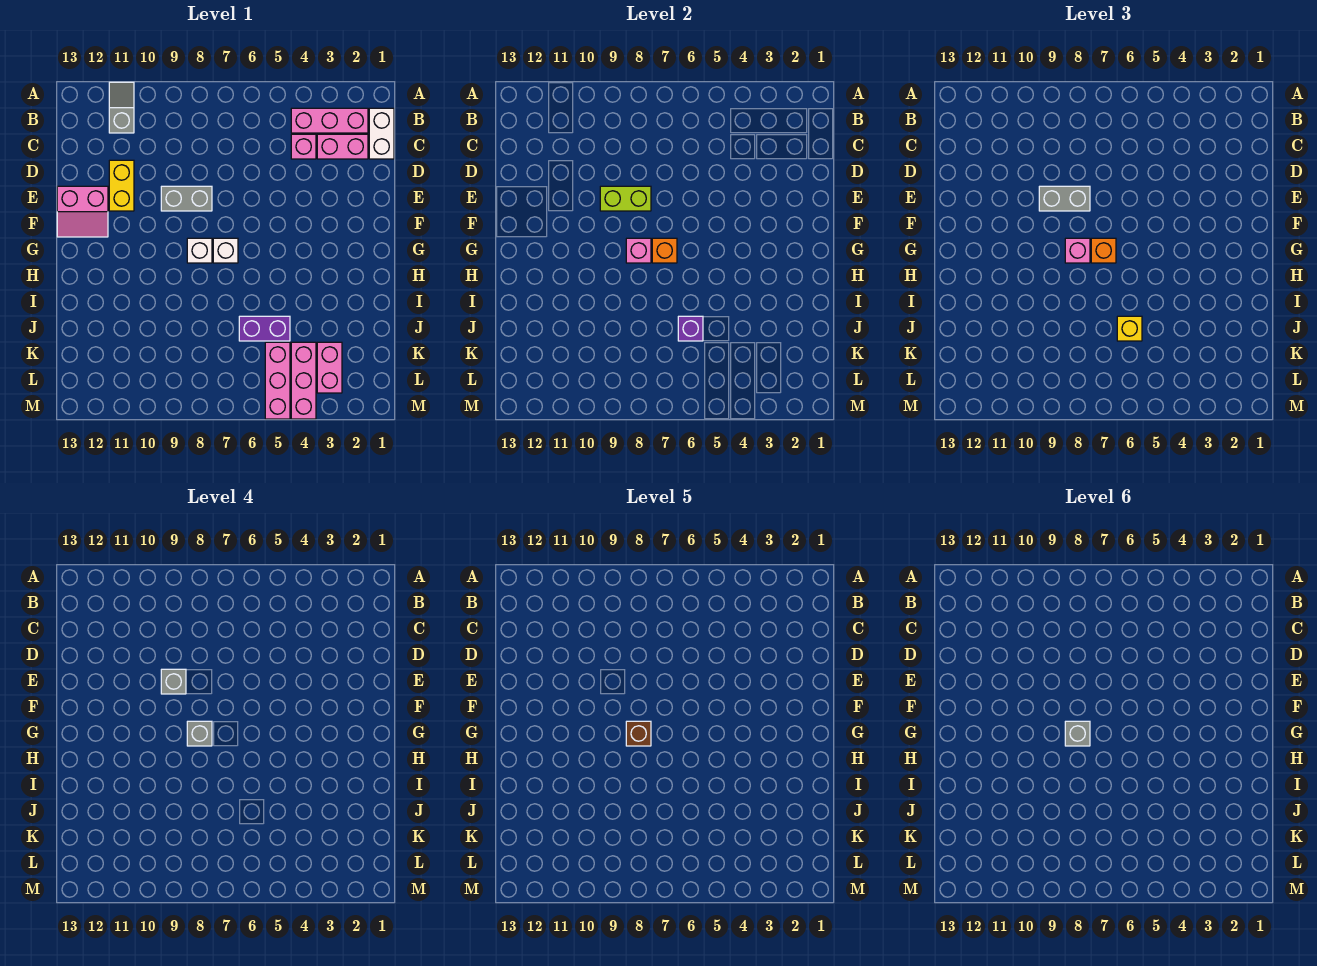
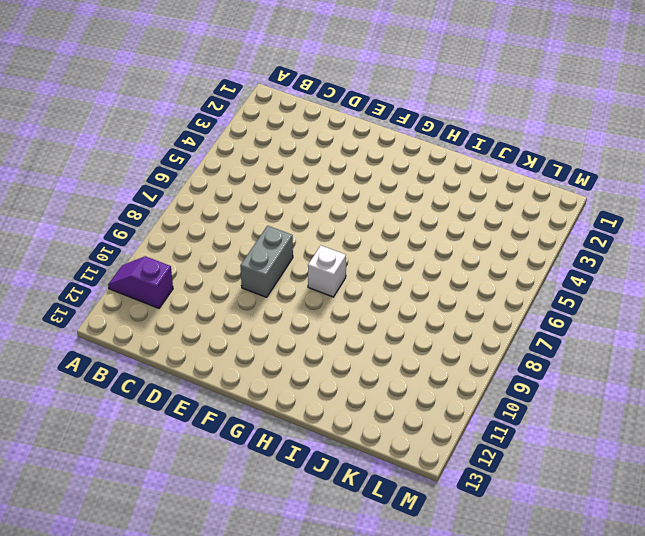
purple 1x2 slope [108,256,173,308] -> grey 1x2 slope [109,82,134,133]
none -> white 1x2 brick [369,108,394,159]
none -> pink 1x3 brick [291,108,368,133]
none -> pink 1x2 brick [317,134,368,159]

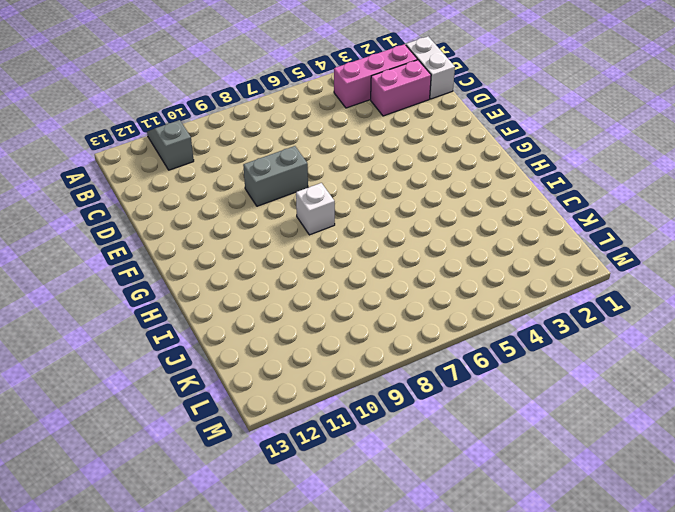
none -> pink 1x1 brick [291,134,316,159]
none -> yellow 1x2 brick [109,160,134,211]
none -> pink 2x2 slope [57,186,108,237]

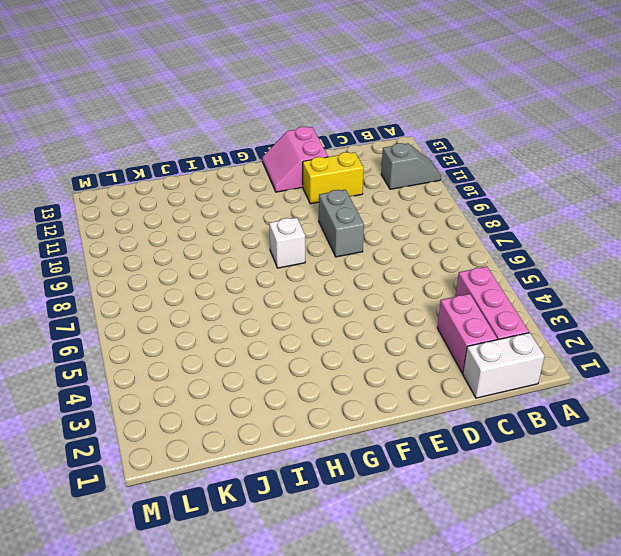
none -> pink 1x1 brick [291,134,316,159]
none -> white 1x1 brick [213,238,238,263]
none -> purple 1x2 brick [239,316,290,341]

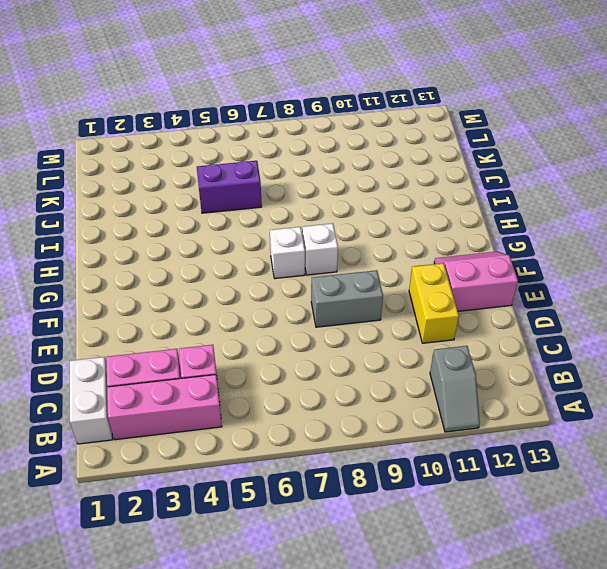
none -> pink 1x2 brick [317,342,342,393]
none -> pink 1x3 brick [291,342,316,419]
none -> pink 1x3 brick [265,342,290,419]

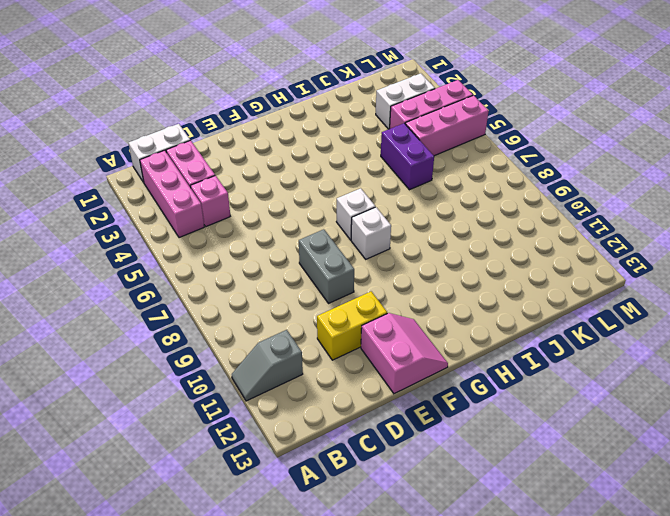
white 1x2 brick [376,73,435,129] -> pink 1x2 brick [317,342,342,393]
none -> lime 1x2 brick [600,186,651,211]
none -> orange 1x1 brick [652,238,677,263]
none -> pink 1x1 brick [626,238,651,263]

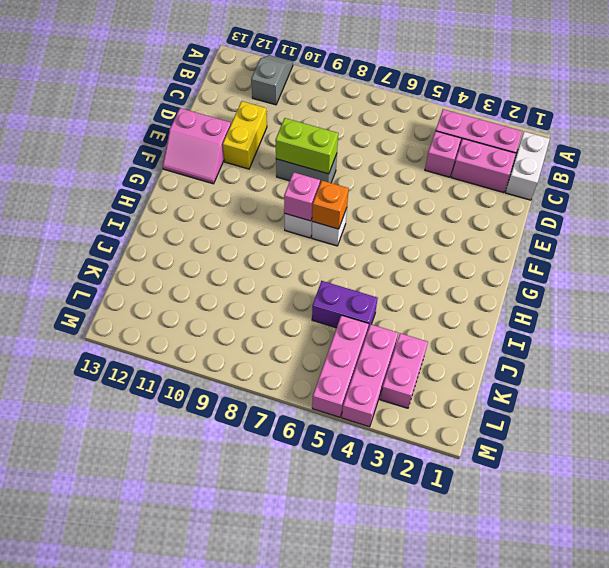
none -> purple 1x1 brick [678,316,703,341]
none -> grey 1x2 brick [1039,186,1090,211]
none -> orange 1x1 brick [1091,238,1116,263]

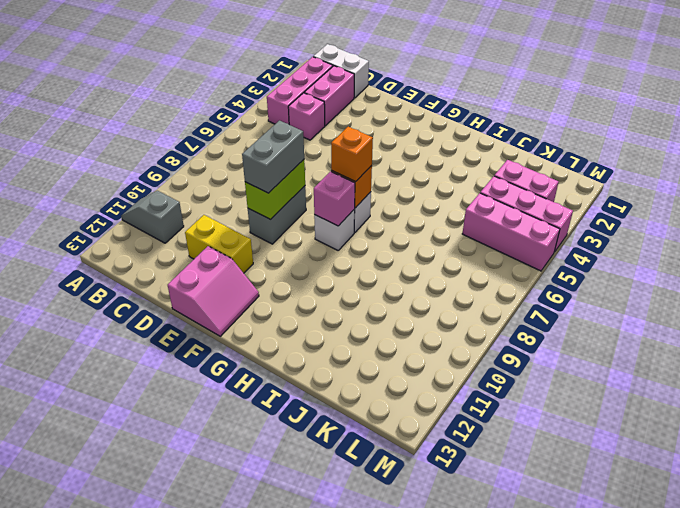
none -> purple 1x2 brick [239,316,290,341]
none -> purple 1x1 brick [678,316,703,341]
none -> pink 1x1 brick [1065,238,1090,263]

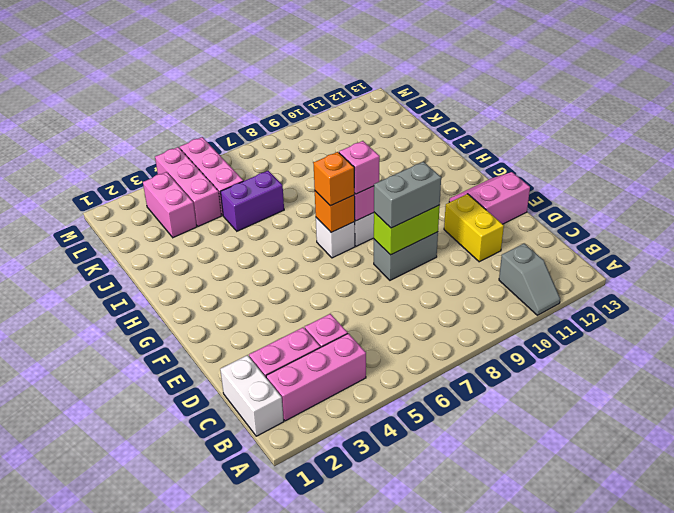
none -> purple 1x1 brick [678,316,703,341]
none -> yellow 1x1 brick [1117,316,1142,341]
none -> grey 1x1 brick [161,669,186,694]

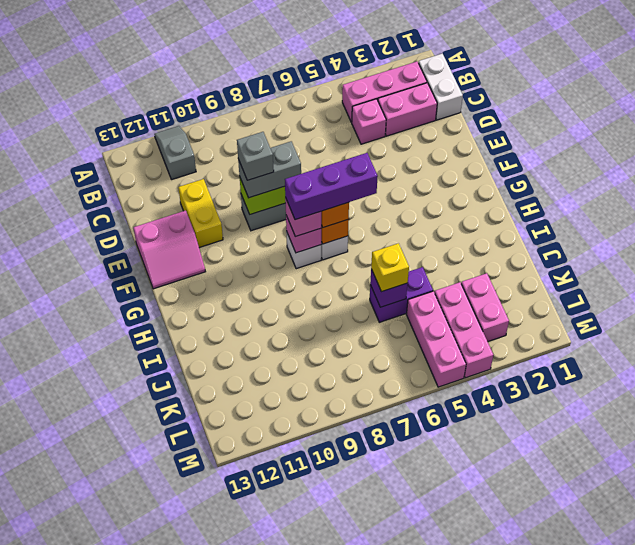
purple 1x3 brick [285,153,378,220] -> grey 1x1 brick [187,721,212,746]
none -> brown 1x1 brick [626,721,651,746]
none -> grey 1x1 brick [1065,721,1090,746]

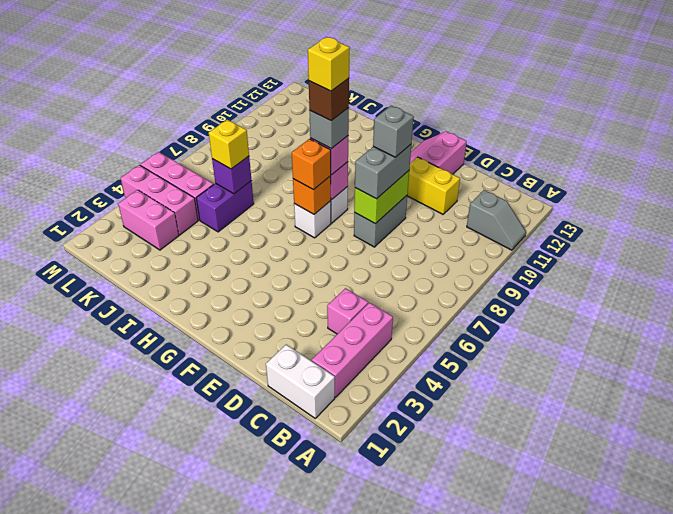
yellow 1x1 brick [308,37,350,91] -> grey 1x1 brick [1065,721,1090,746]
none -> pink 1x2 brick [317,134,368,159]

